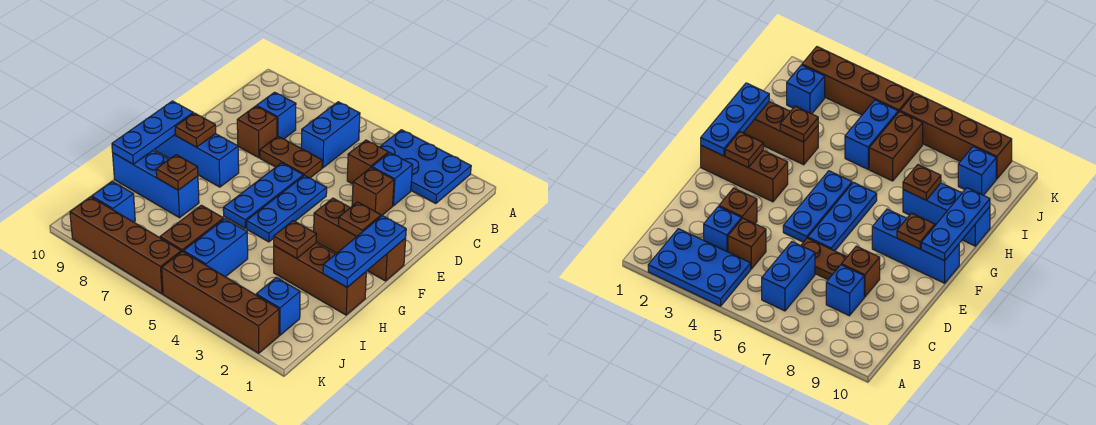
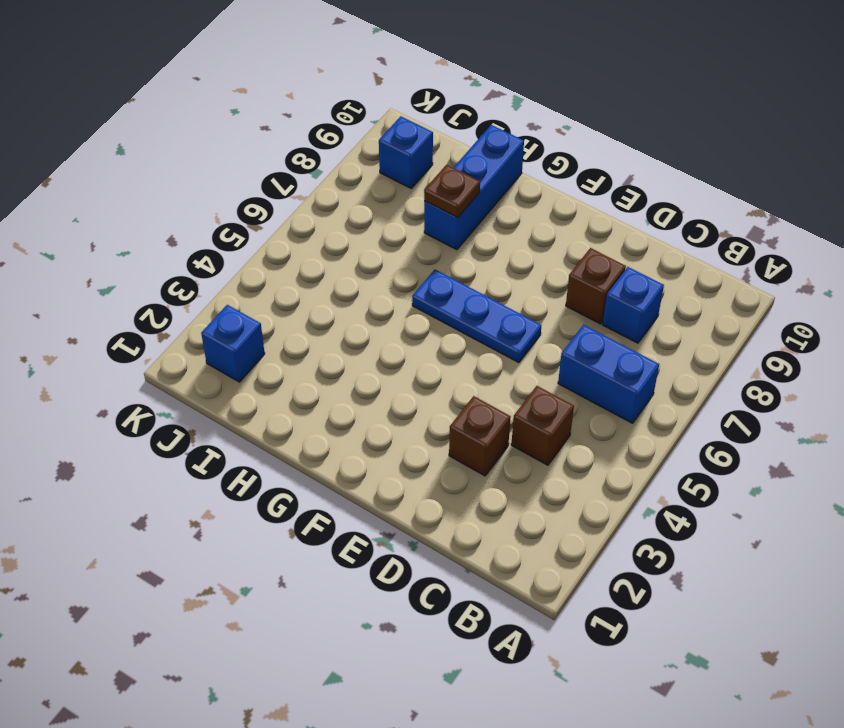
none -> blue 2x3 plate [380,130,471,204]
none -> blue 1x1 brick [372,153,413,206]
none -> brown 1x2 plate [260,136,322,178]

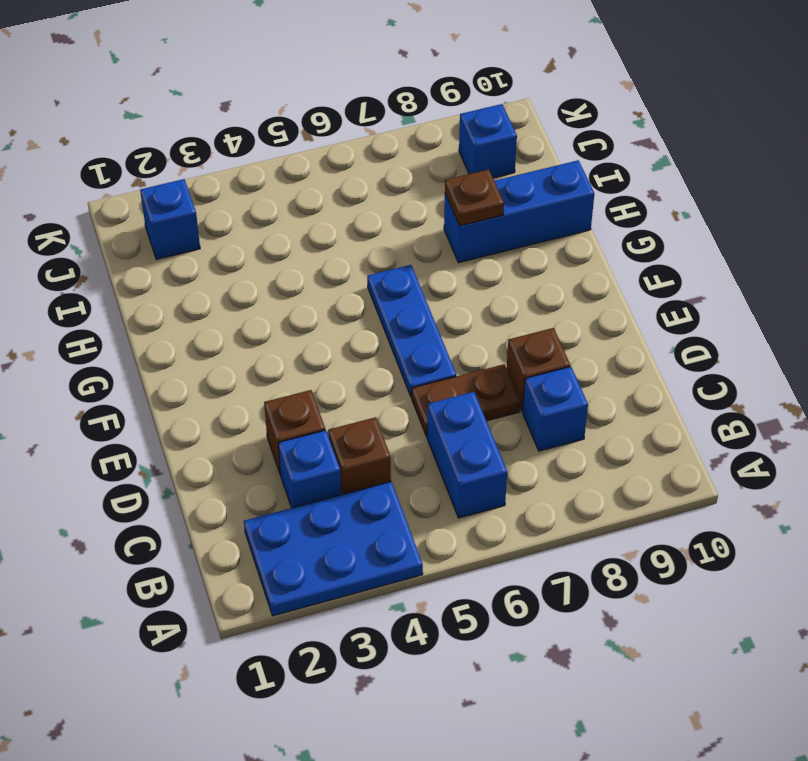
none -> blue 1x3 plate [247,175,327,242]
none -> brown 1x3 brick [314,198,406,281]
none -> blue 1x3 brick [155,134,239,187]

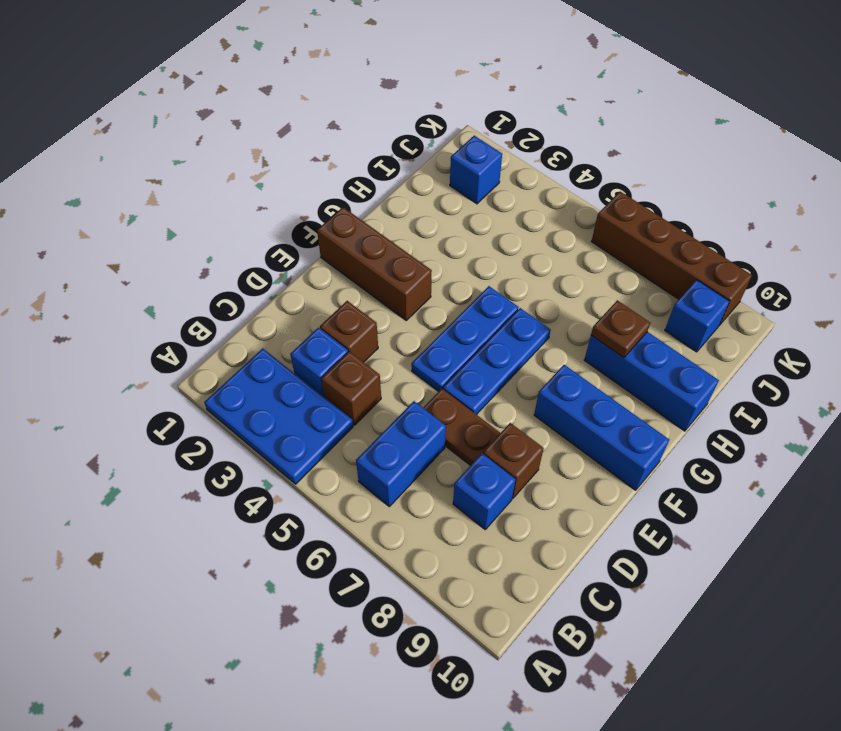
none -> brown 1x3 brick [274,243,366,315]
none -> blue 1x2 brick [183,219,248,277]
none -> brown 1x2 brick [160,205,224,252]

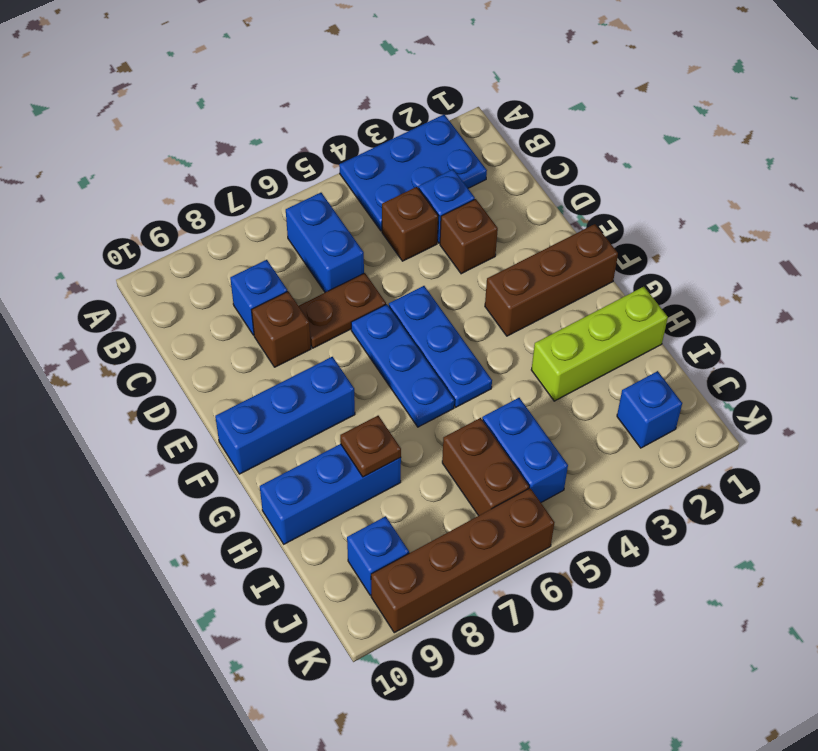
lime 1x3 brick [531,287,668,401] -> brown 1x3 brick [274,243,366,315]
none -> brown 1x4 brick [162,251,279,353]
none -> blue 1x3 plate [323,216,406,287]
none -> brown 1x1 plate [338,202,381,237]

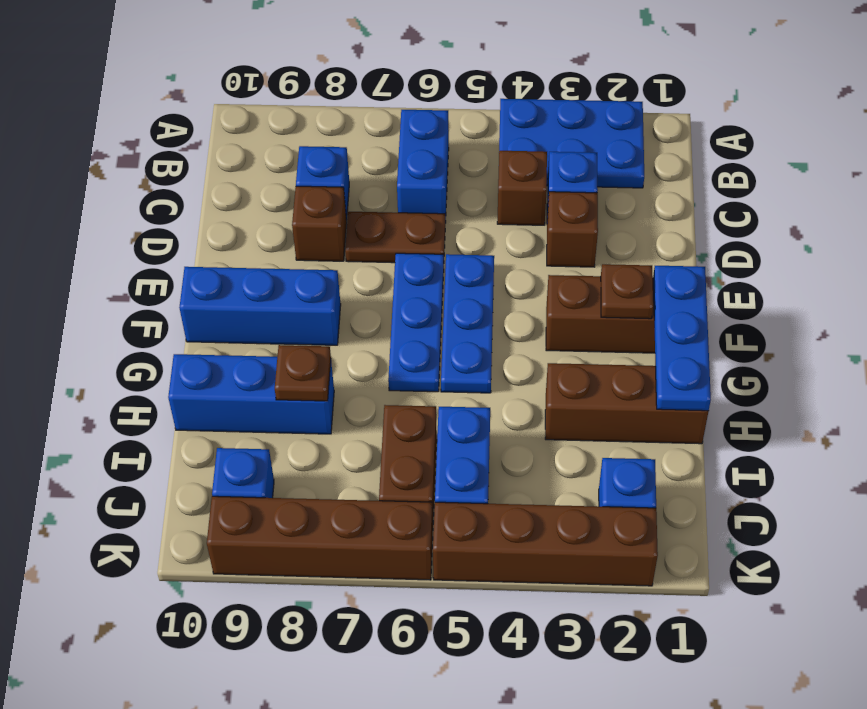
none -> brown 1x1 plate [175,113,216,147]
none -> blue 1x3 plate [112,101,193,164]
none -> brown 1x1 plate [274,221,317,258]

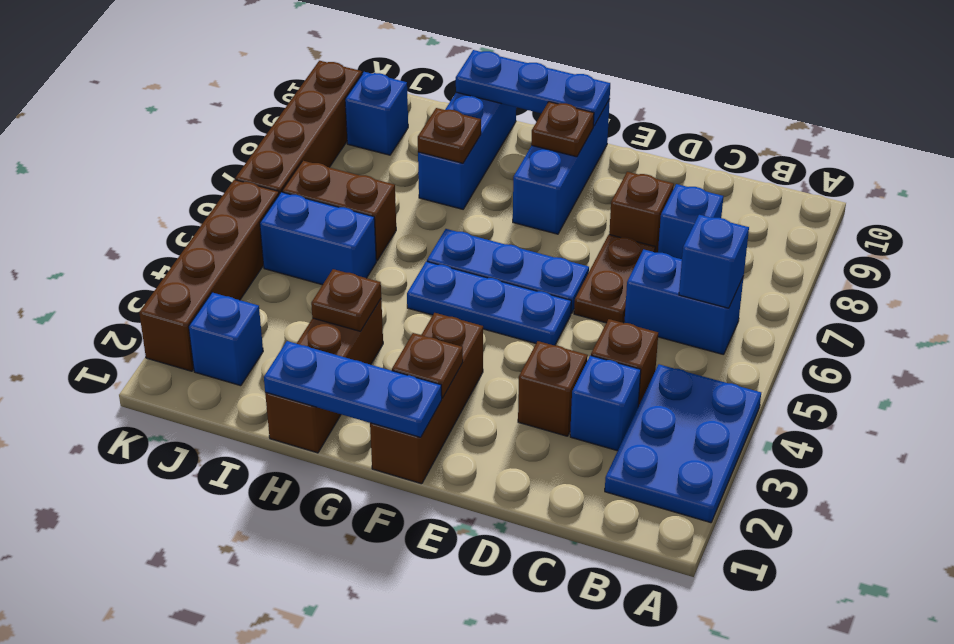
blue 1x1 brick [679,215,749,308] -> none

